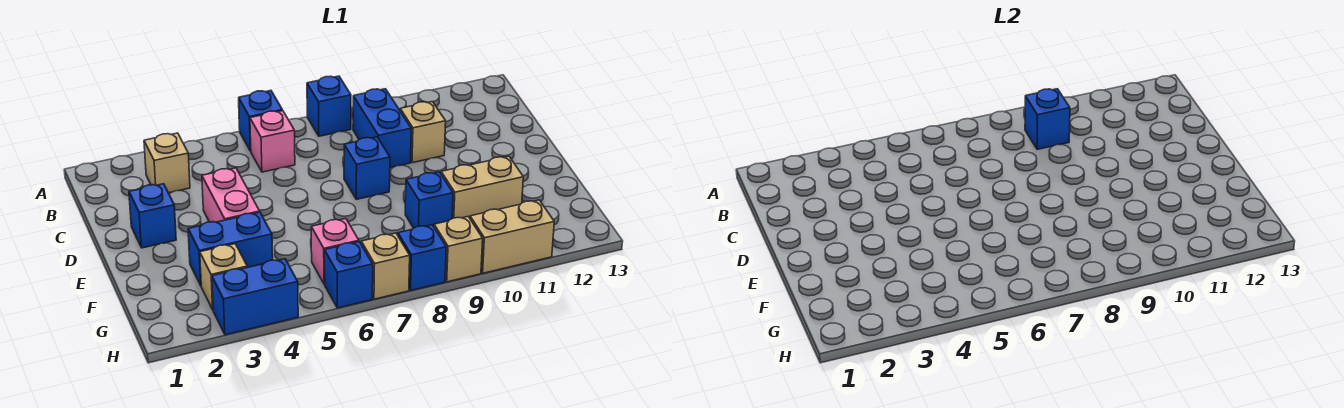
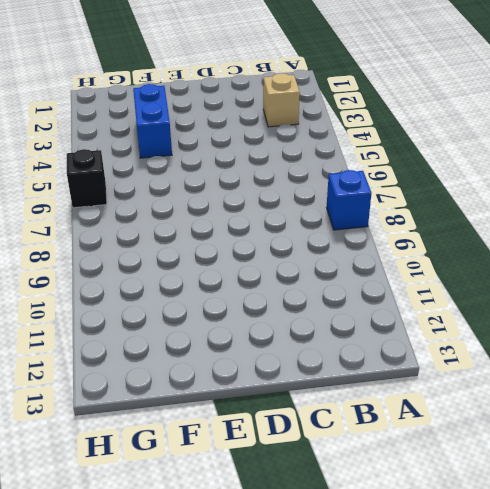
black 1x1 brick [67,149,107,208] -> blue 1x1 brick [324,242,373,308]
none -> blue 1x1 brick [239,91,282,151]
none -> pink 1x1 brick [250,111,295,172]
none -> blue 1x2 brick [353,89,411,168]

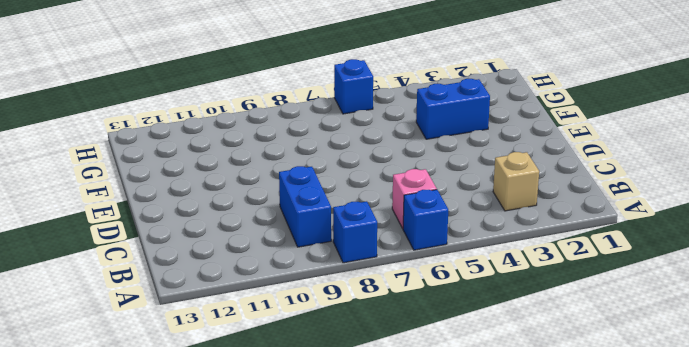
none -> tan 1x1 brick [400,102,446,163]
none -> blue 1x1 brick [129,184,176,248]
none -> pink 1x2 brick [202,168,260,222]

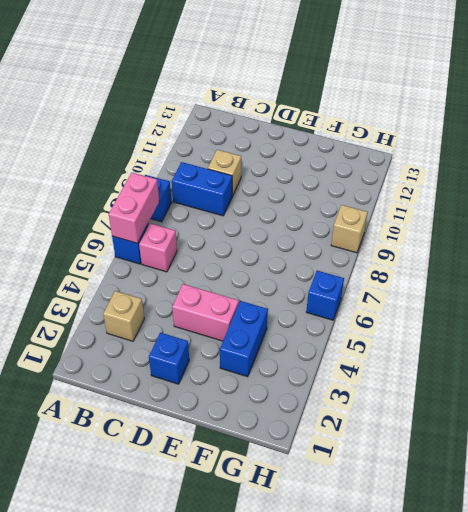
pink 1x2 brick [109,173,159,243] -> none
none -> blue 1x1 brick [344,137,390,199]
none -> blue 1x1 brick [405,172,453,228]
none -> tan 1x2 brick [441,156,523,219]

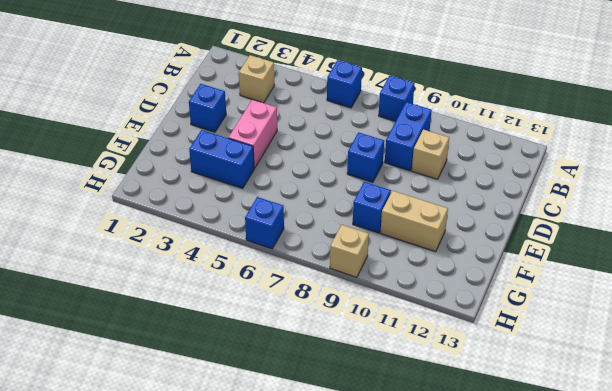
none -> pink 1x1 brick [250,111,295,172]
none -> tan 1x1 brick [200,244,247,310]
none -> pink 1x1 brick [311,219,359,284]

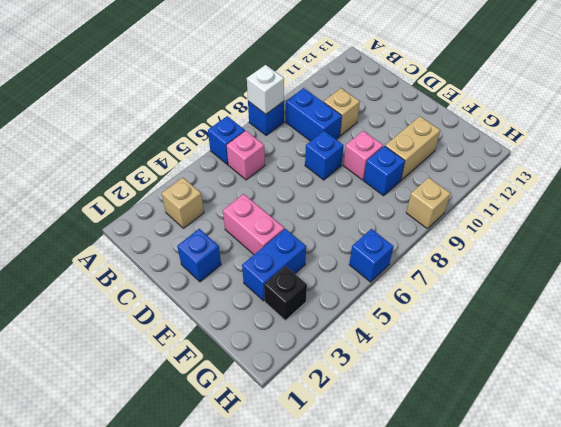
white 1x1 brick [247,65,284,114] -> none
pink 1x1 brick [343,131,383,180] -> pink 1x1 brick moved to [311,219,359,284]
black 1x1 brick [264,266,307,320] -> tan 1x1 brick [200,244,247,310]
none -> blue 1x2 brick [212,259,298,335]
none -> tan 1x1 brick [361,233,410,299]
none -> blue 1x1 brick [398,225,446,290]

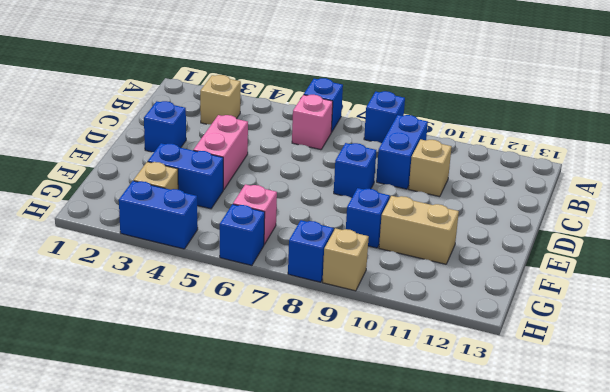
none -> tan 1x1 brick [361,233,410,299]
none -> tan 1x2 brick [470,200,554,273]
none -> blue 1x1 brick [1025,89,1070,149]

